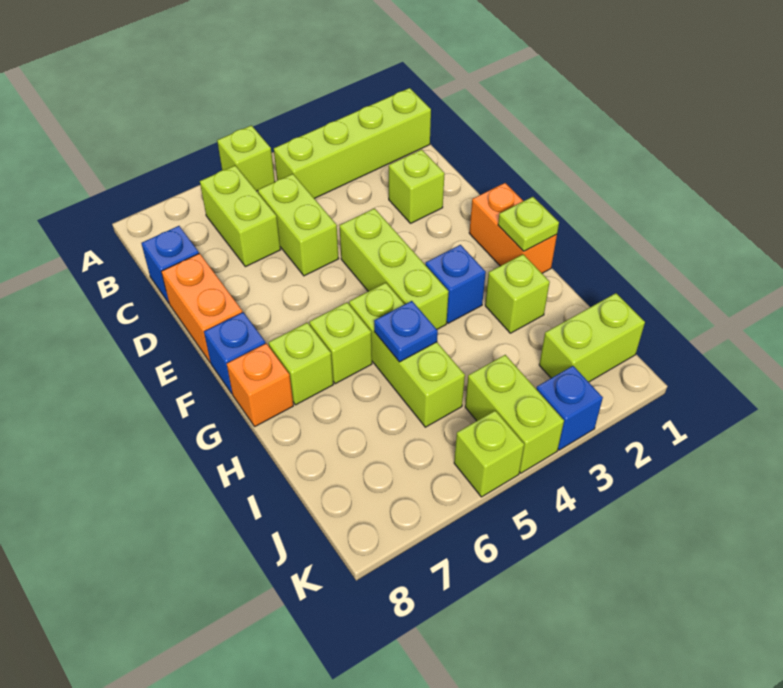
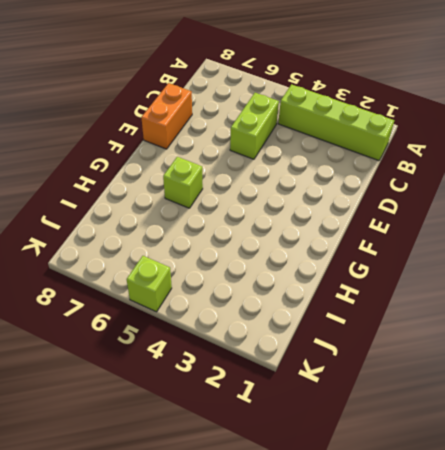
none -> lime 1x1 brick [217,125,275,191]
none -> lime 1x2 brick [200,166,280,267]
none -> blue 1x1 brick [141,226,199,303]

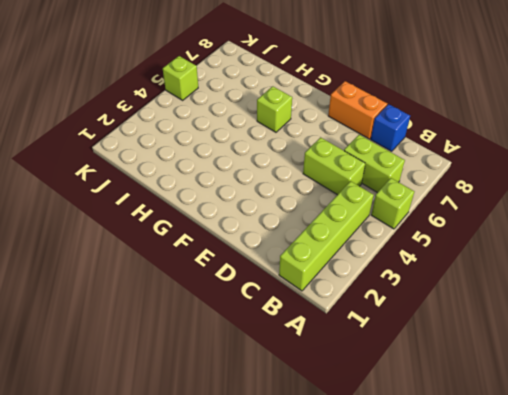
none -> lime 1x1 brick [389,150,445,223]
none -> lime 1x3 brick [340,208,449,329]
none -> orange 1x2 brick [469,183,557,273]

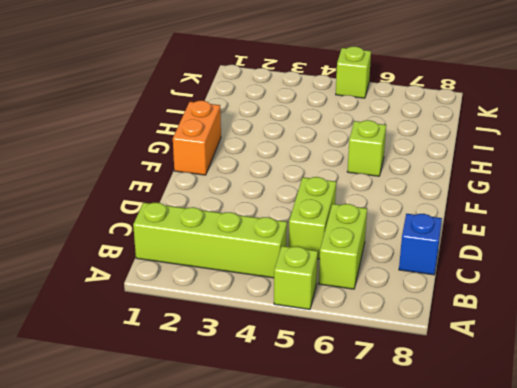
none -> lime 1x1 brick [389,150,445,223]
none -> orange 1x2 brick [161,253,242,363]
none -> lime 1x3 brick [340,208,449,329]

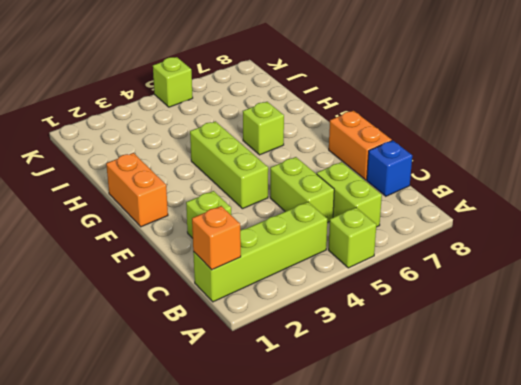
orange 1x1 brick [192,206,241,270] -> orange 1x1 brick moved to [227,343,293,426]
none -> blue 1x1 brick [204,312,266,394]
none -> blue 1x1 brick [425,245,486,323]
none -> lime 1x3 brick [349,283,465,427]

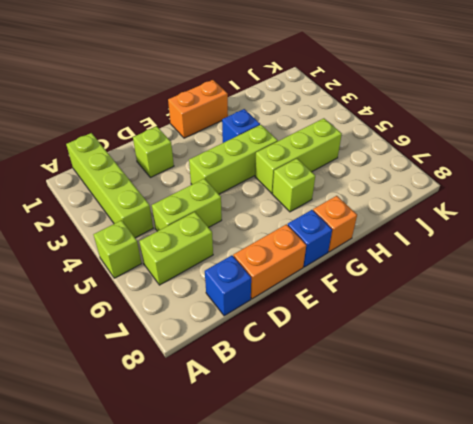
none -> lime 1x1 brick [269,323,333,405]
none -> lime 1x1 brick [485,254,550,333]
none -> lime 1x2 brick [539,293,645,382]

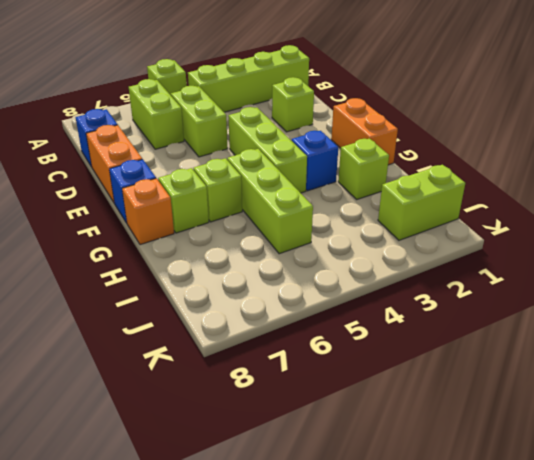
none -> lime 1x2 brick [465,355,564,473]
none -> blue 1x1 brick [536,366,603,450]
none -> lime 1x1 brick [454,410,524,497]

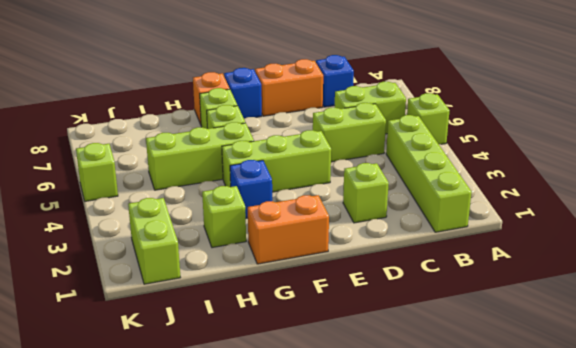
none -> lime 1x2 brick [465,355,564,473]
none -> blue 1x1 brick [536,366,603,450]
none -> lime 1x1 plate [498,197,559,251]

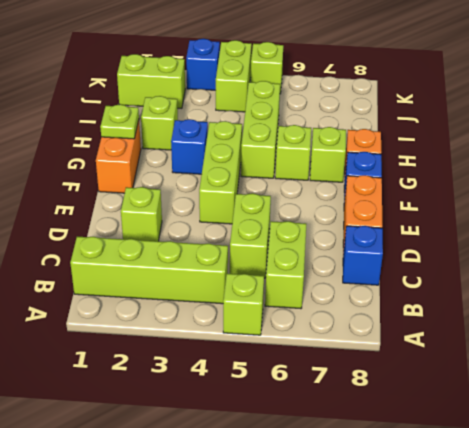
none -> blue 1x1 plate [374,301,438,362]

